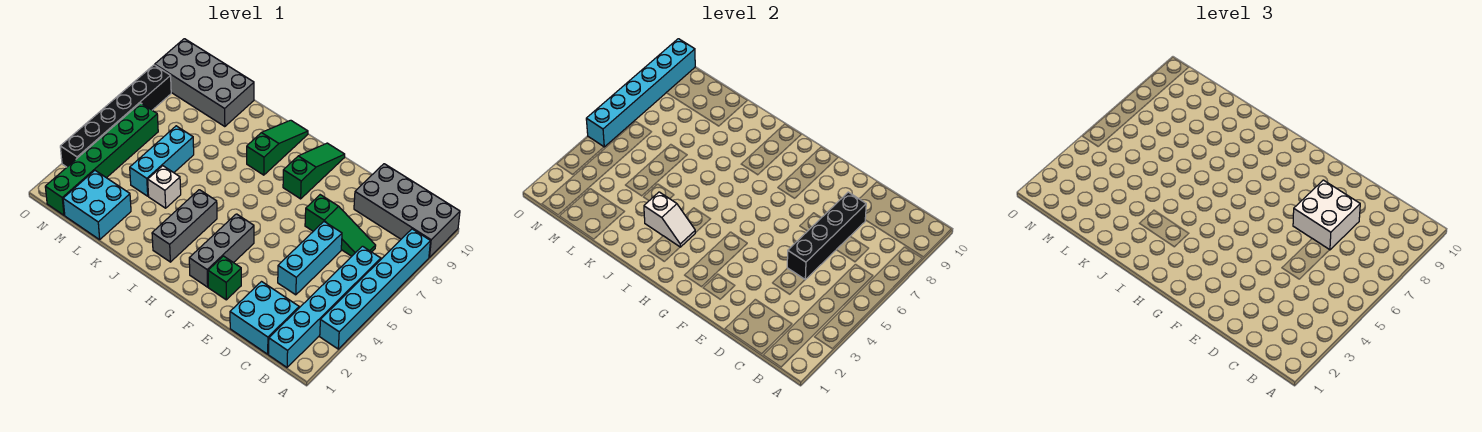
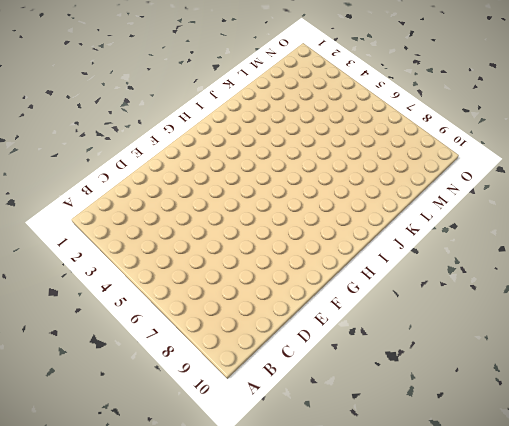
none -> cyan 1x6 brick [320,229,430,349]
none -> grey 2x4 brick [354,164,460,257]
none -> cyan 1x6 brick [269,246,381,367]

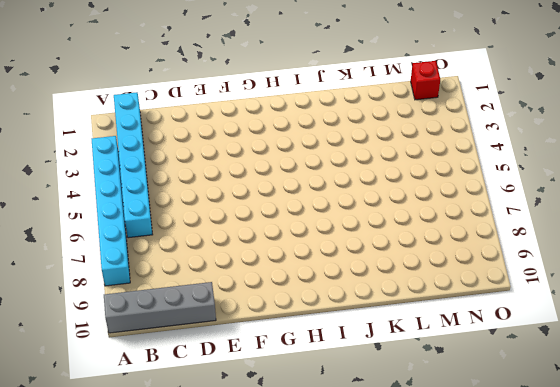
grey 1x4 brick [104,282,216,333] -> grey 2x4 brick [354,164,460,257]
red 1x1 brick [411,61,440,100] -> green 1x6 brick [45,103,158,215]
none -> cyan 2x2 brick [230,282,299,354]
none -> green 1x3 slope [305,195,376,256]
none -> cyan 1x3 brick [278,222,342,295]

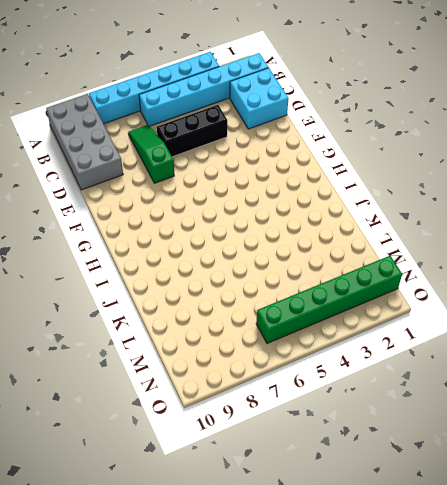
black 1x3 brick [157,105,227,157] -> cyan 1x3 brick [278,222,342,295]
none -> green 1x1 brick [208,256,241,300]
none -> grey 1x3 brick [189,214,254,287]
none -> green 1x3 slope [283,143,345,199]

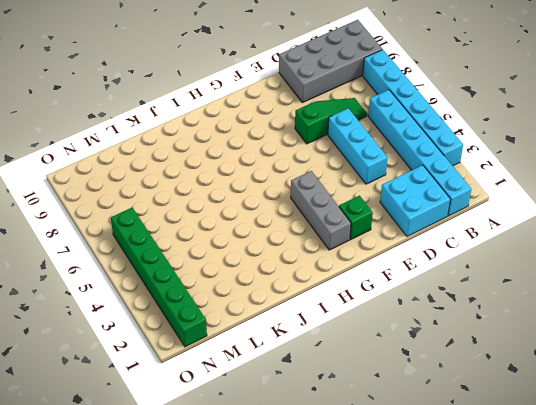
none -> green 1x3 slope [283,143,345,199]
none -> grey 1x3 brick [152,190,217,262]
none -> green 1x3 slope [247,120,308,175]

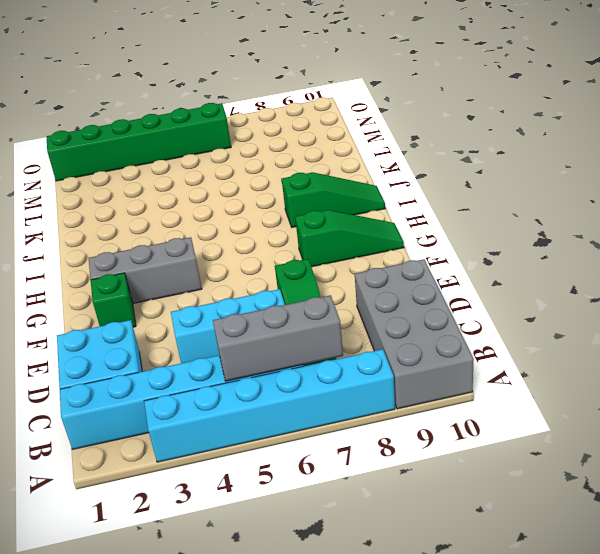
grey 1x3 brick [213,295,343,381] -> grey 1x3 brick moved to [152,190,217,262]
none -> white 1x1 brick [148,166,181,208]
none -> cyan 2x2 brick [63,171,131,240]
none -> cyan 1x3 brick [130,126,194,196]

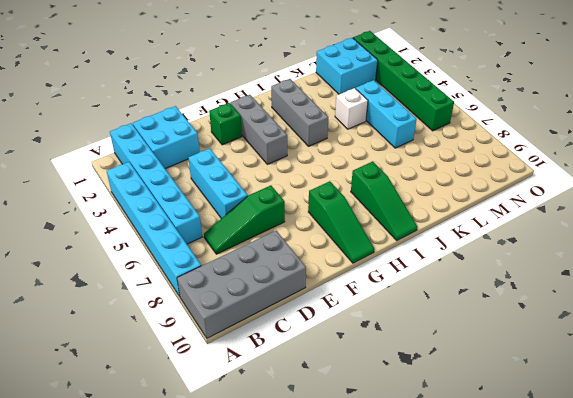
none -> grey 2x4 brick [155,39,254,127]
none -> black 1x6 brick [60,65,171,167]
none -> black 1x4 brick [787,192,866,279]

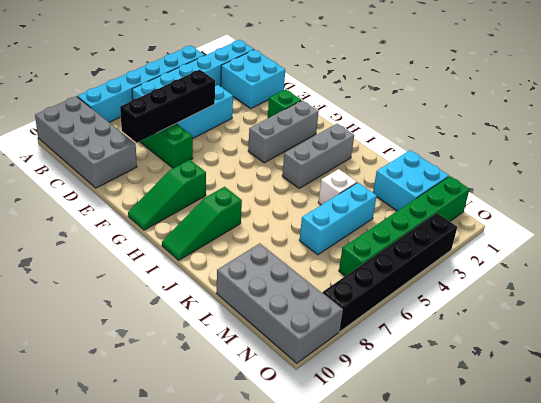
none -> white 1x2 slope [644,192,695,247]
none -> cyan 1x6 brick [586,39,695,147]
none -> white 2x2 brick [1293,180,1360,250]

